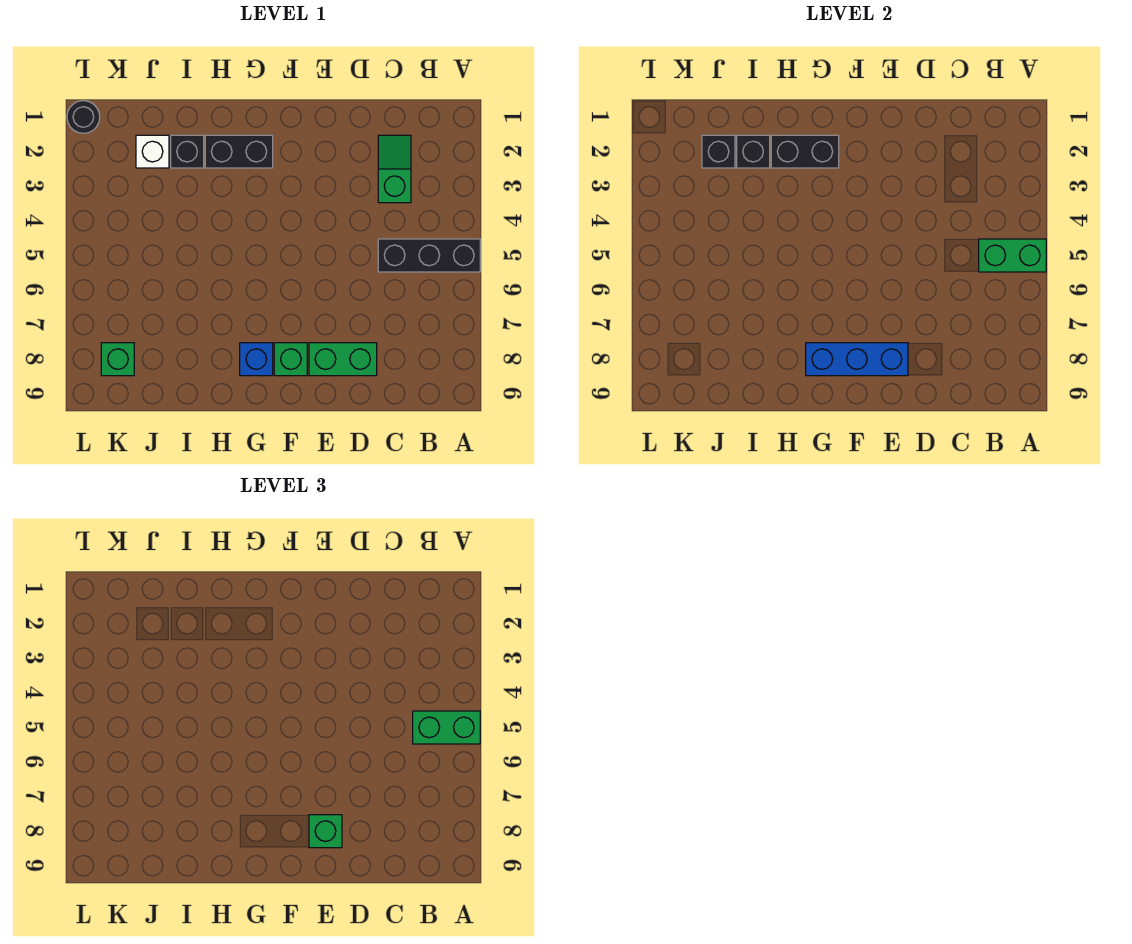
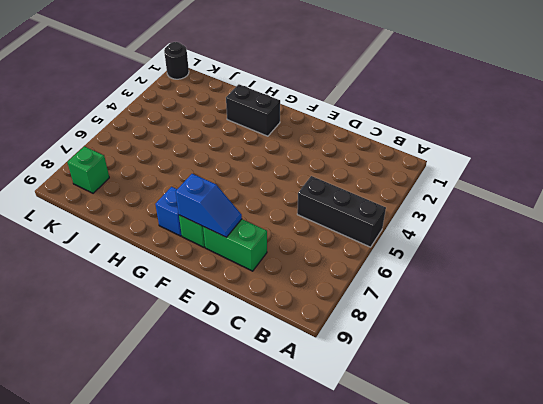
blue 1x2 slope [176,174,242,237] -> blue 1x3 brick [806,343,908,376]
none -> green 1x2 slope [378,135,411,203]
none -> black 1x1 brick [171,135,204,168]
none -> white 1x1 brick [136,135,169,168]

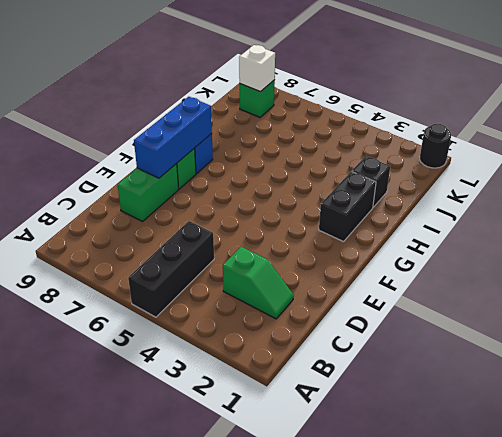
white 1x1 brick [239,45,275,92] -> white 1x1 brick moved to [136,135,169,168]
none -> green 1x2 brick [979,239,1046,272]
none -> black 1x2 brick [771,135,839,168]
none -> black 1x1 brick [737,135,770,168]

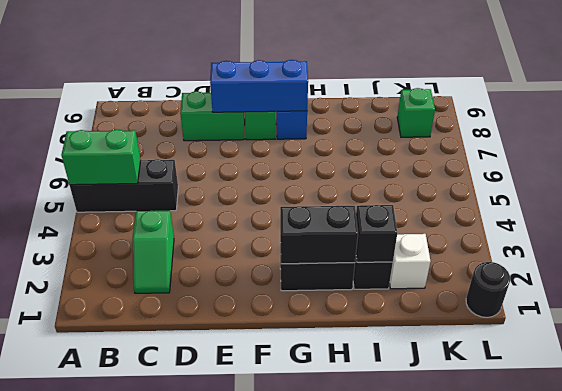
none -> black 1x1 brick [702,135,735,168]
none -> green 1x2 brick [413,711,480,744]
none -> green 1x1 brick [309,815,342,848]

